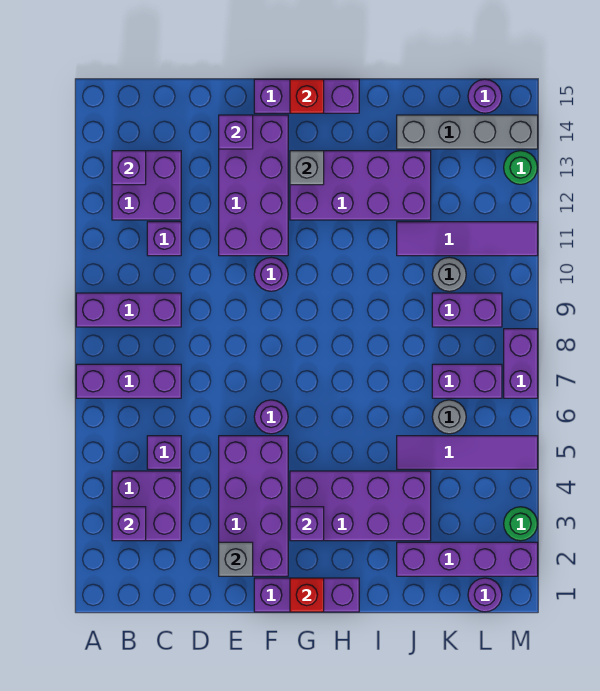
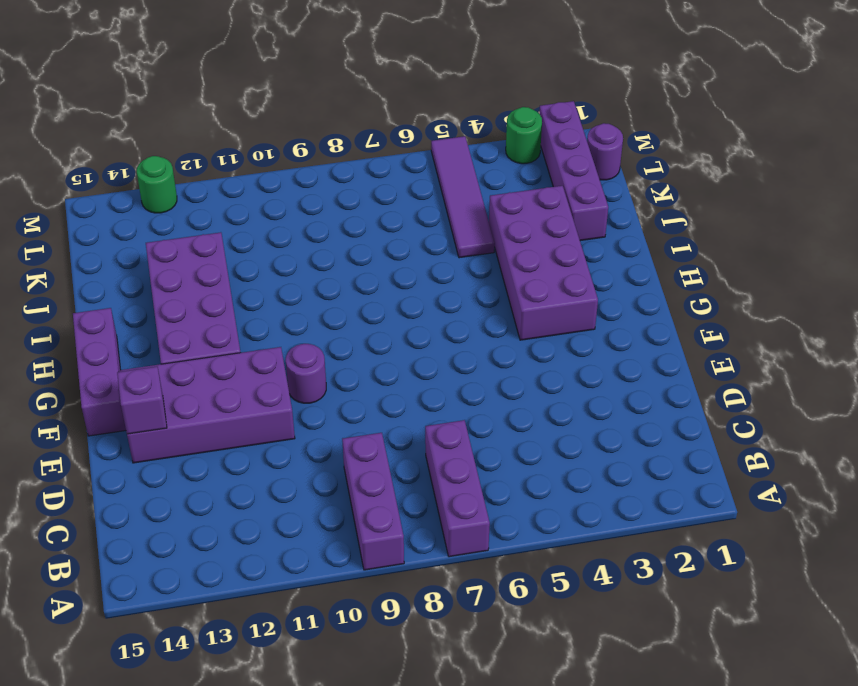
none -> purple 2x2 brick [112,471,181,541]
none -> purple 2x2 brick [112,151,181,220]
none -> purple 1x1 brick [147,436,181,469]
none -> purple 1x1 brick [147,222,181,256]

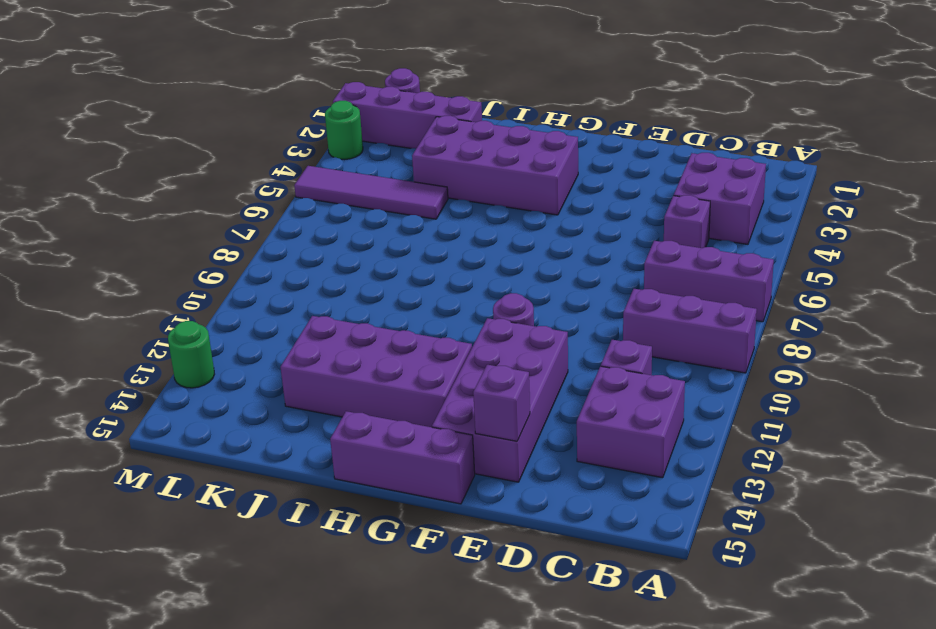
none -> purple 2x4 brick [219,436,288,576]
none -> purple 1x3 brick [254,578,359,612]
none -> purple 1x1 round brick [254,400,288,434]
none -> purple 1x4 tile [397,222,538,256]

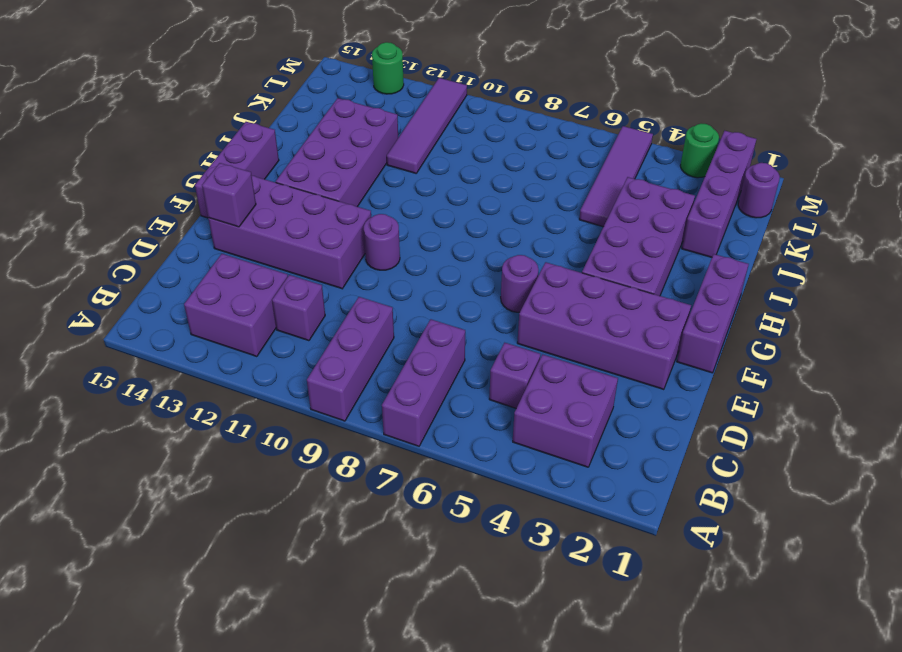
none -> grey 1x4 brick [397,115,538,149]
none -> grey 1x1 round brick [432,400,466,434]
none -> purple 1x2 brick [432,364,502,398]
none -> purple 1x2 brick [432,293,502,327]

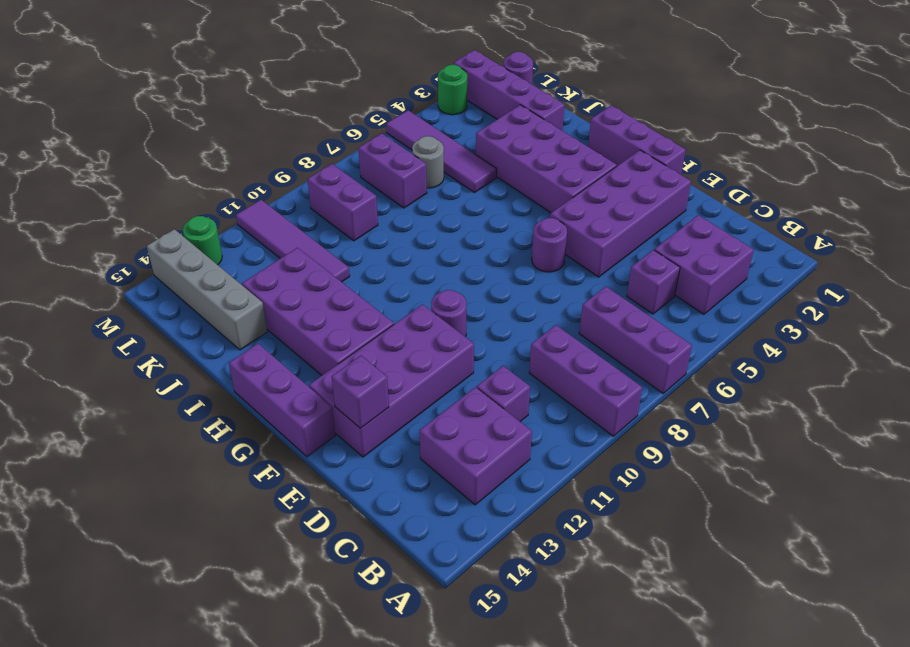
none -> grey 1x1 round brick [432,257,466,291]
none -> purple 1x1 round brick [468,79,502,113]
none -> purple 1x2 brick [504,329,538,398]
none -> purple 1x1 brick [112,507,146,541]

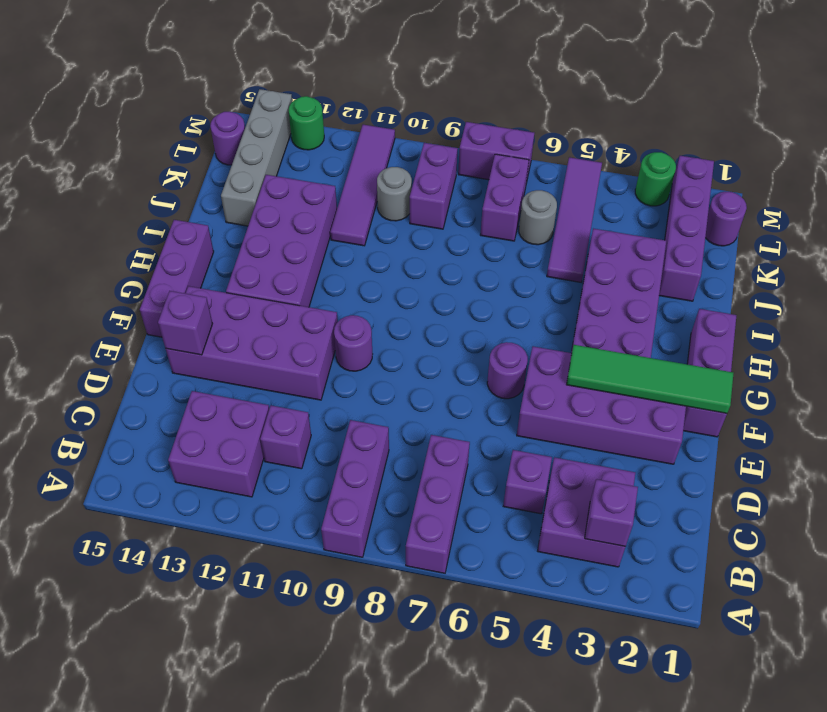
green 1x4 tile [567,345,734,413] -> none
none -> purple 1x1 brick [112,151,146,185]
none -> grey 1x1 brick [219,542,253,576]
none -> red 1x1 brick [290,578,324,612]
none -> purple 1x1 brick [290,507,324,541]

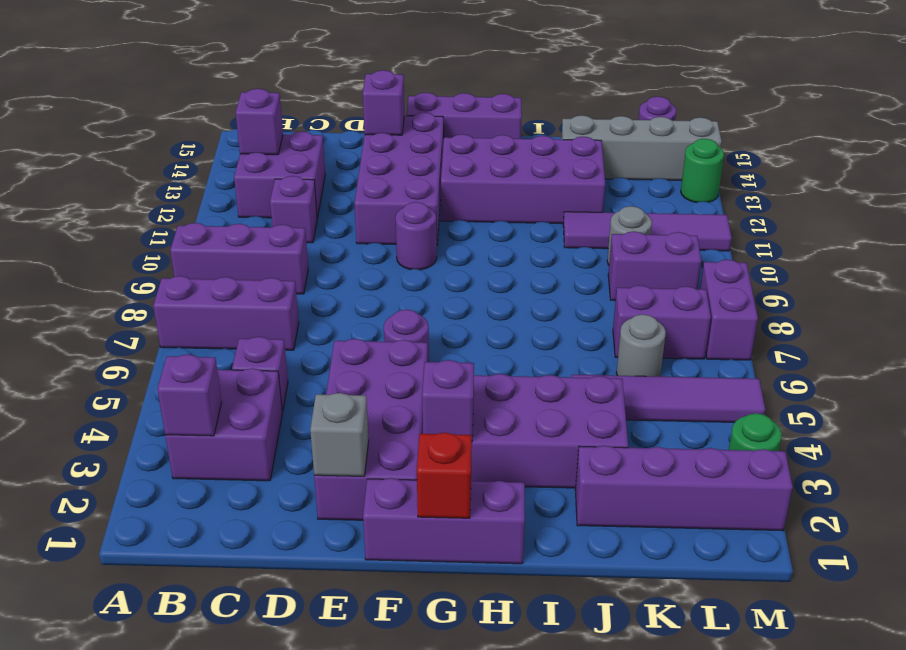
none -> purple 1x1 round brick [468,578,502,612]
none -> grey 1x1 brick [290,151,324,185]
none -> red 1x1 brick [290,79,324,113]

